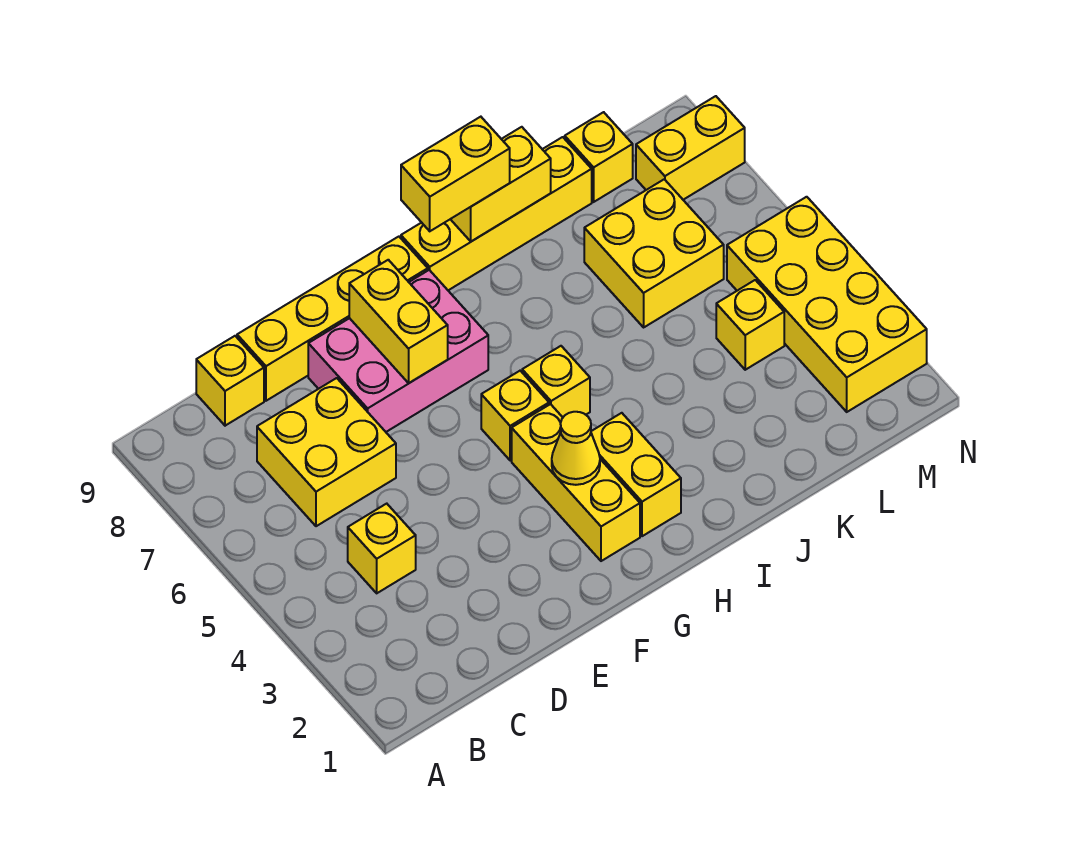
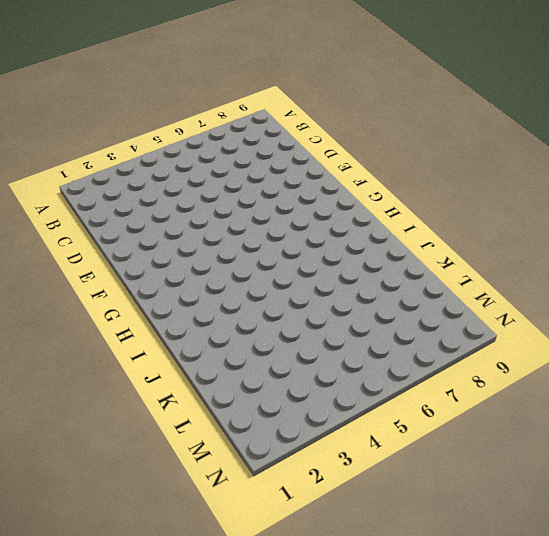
none -> yellow 1x1 brick [348,504,416,593]
none -> yellow 2x2 brick [257,378,396,526]
none -> yellow 1x1 brick [196,336,264,426]

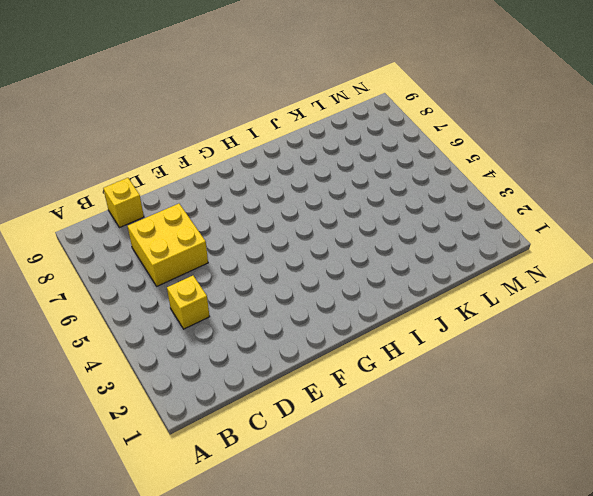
none -> yellow 1x4 brick [237,237,428,401]
none -> pink 2x3 brick [308,270,488,432]
none -> yellow 1x3 brick [512,404,640,561]

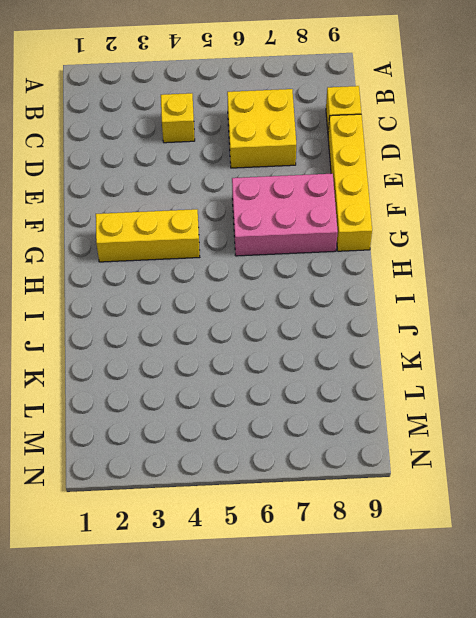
pink 2x3 brick [232,174,338,256] -> pink 2x3 brick turned to [308,270,488,432]
none -> yellow 1x1 brick [481,371,549,461]
none -> yellow 1x2 brick [591,413,681,536]
none -> yellow 1x1 brick [522,346,590,417]

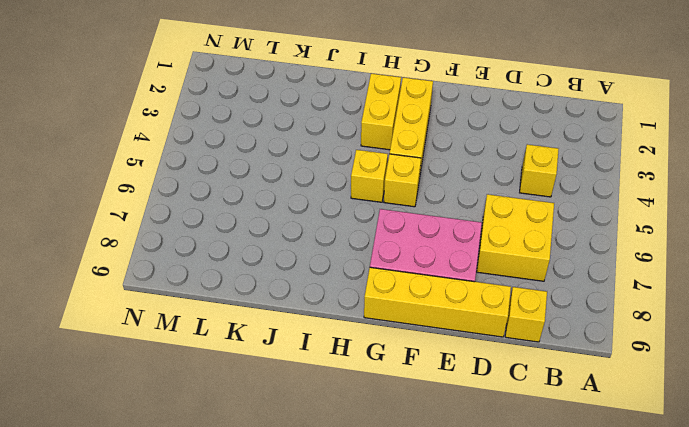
none -> yellow 1x4 brick [401,137,592,290]
none -> yellow 2x2 brick [584,179,724,327]
none -> yellow 1x1 brick [716,280,784,370]

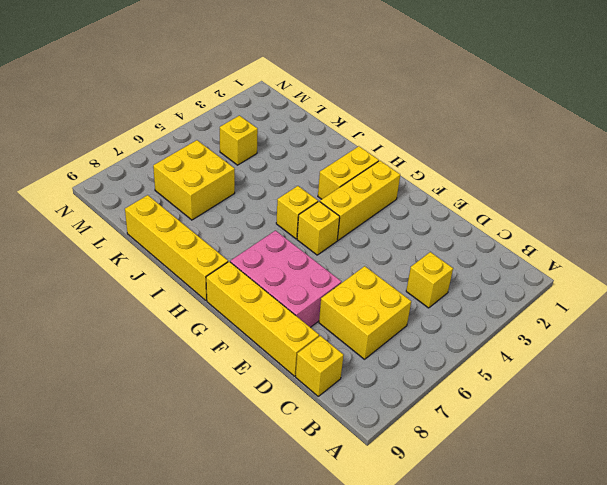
none -> yellow 1x1 brick [565,112,633,202]
none -> yellow 2x4 brick [727,197,927,412]
none -> yellow 1x2 brick [636,96,745,200]

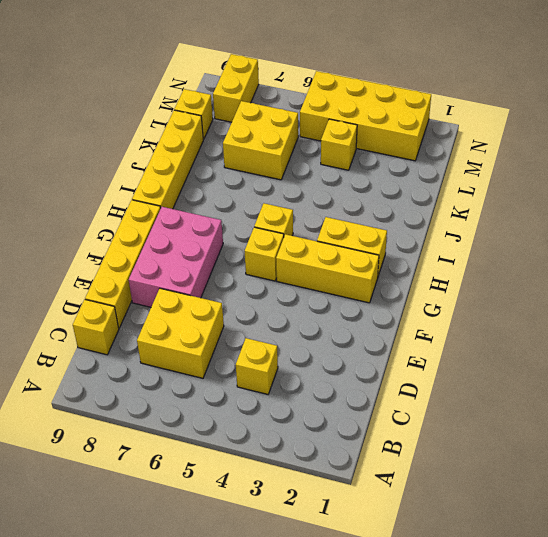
none -> yellow 1x2 brick [349,260,448,383]
none -> yellow 1x1 cone [552,412,600,485]
none -> yellow 1x2 brick [451,127,551,241]

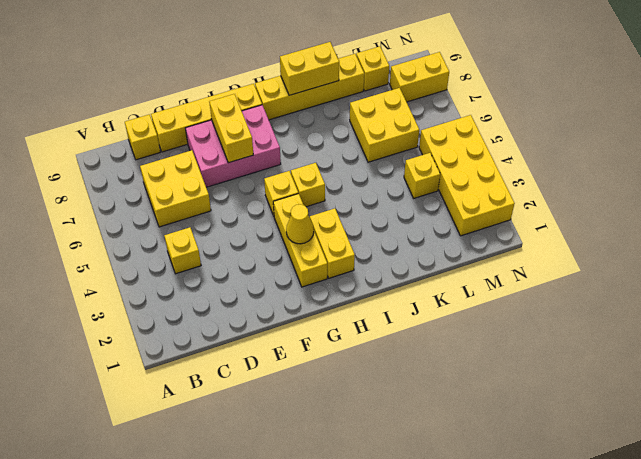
none -> yellow 1x2 brick [401,117,510,231]

